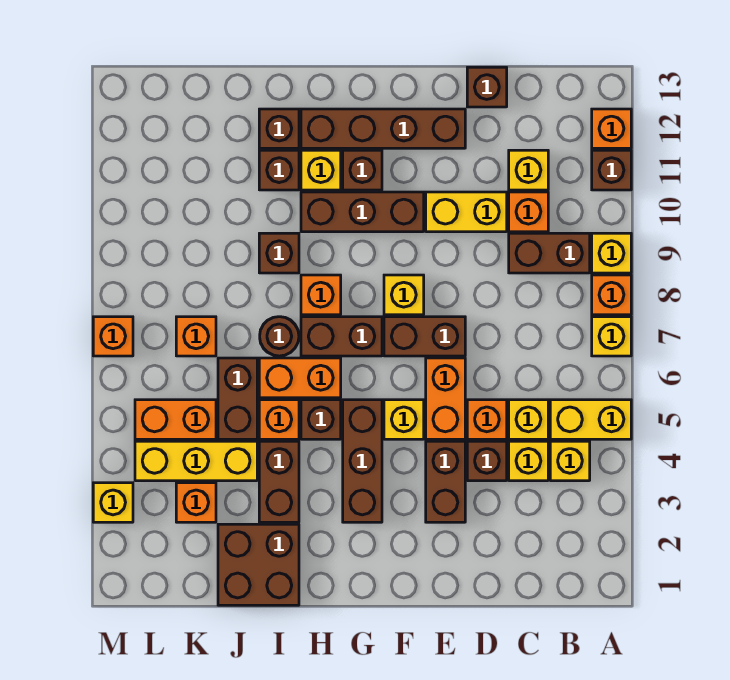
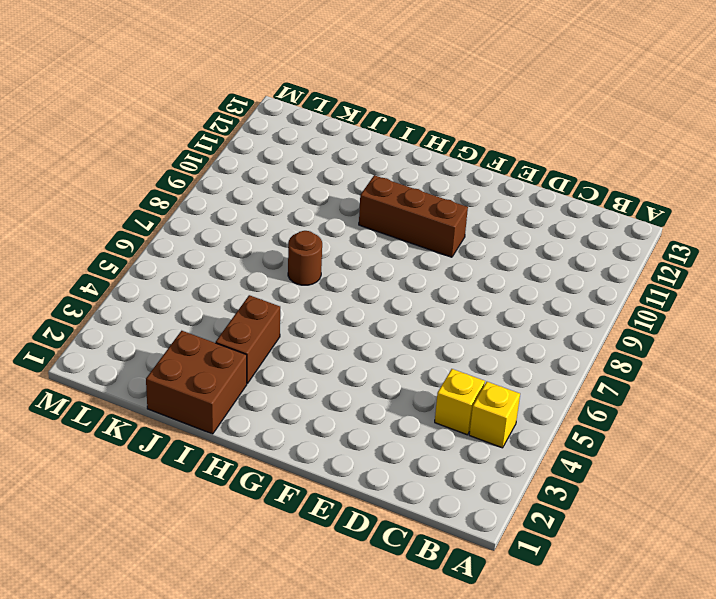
none -> yellow 1x2 brick [550,400,631,439]
none -> yellow 1x1 brick [592,317,631,356]
none -> orange 1x1 brick [592,275,631,315]
none -> yellow 1x1 brick [592,233,631,273]

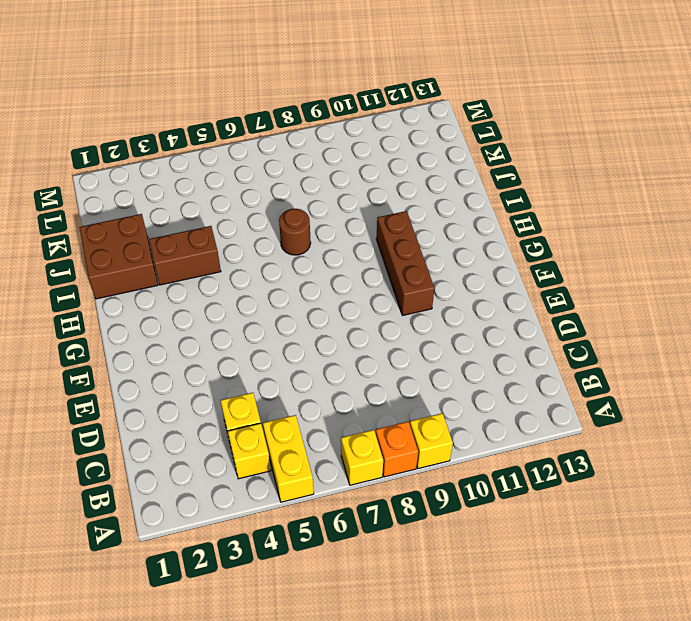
none -> brown 1x1 brick [592,150,631,190]
none -> orange 1x1 brick [592,109,631,148]
none -> brown 1x2 brick [509,233,590,273]
none -> yellow 1x1 brick [509,400,548,439]

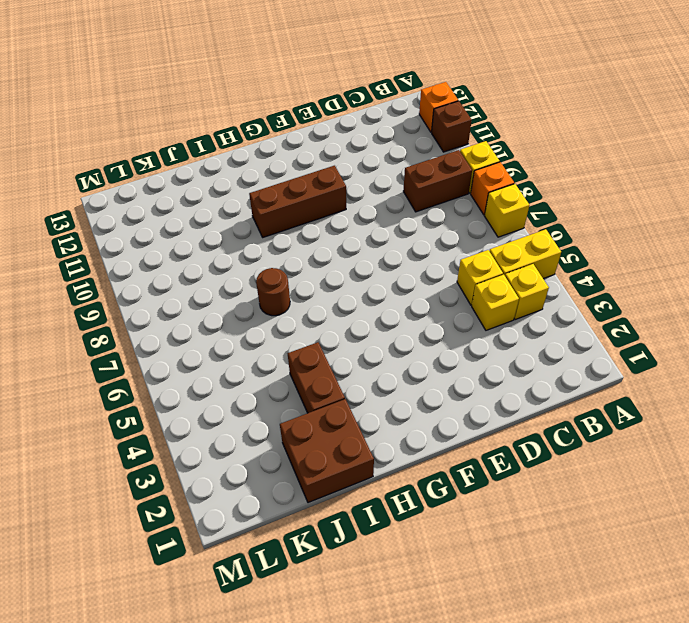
none -> orange 1x1 brick [509,192,548,232]
none -> yellow 1x1 brick [509,150,548,190]
none -> brown 1x1 brick [467,441,507,481]
none -> orange 1x1 brick [467,400,507,439]

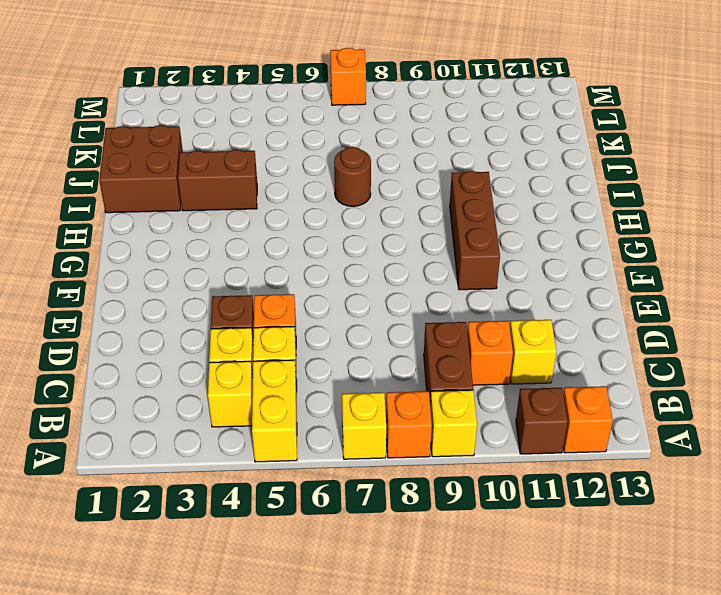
none -> yellow 1x2 brick [426,192,507,232]
none -> brown 1x1 brick [467,67,507,107]
none -> brown 1x2 brick [426,441,465,522]
none -> orange 1x2 brick [426,358,465,439]

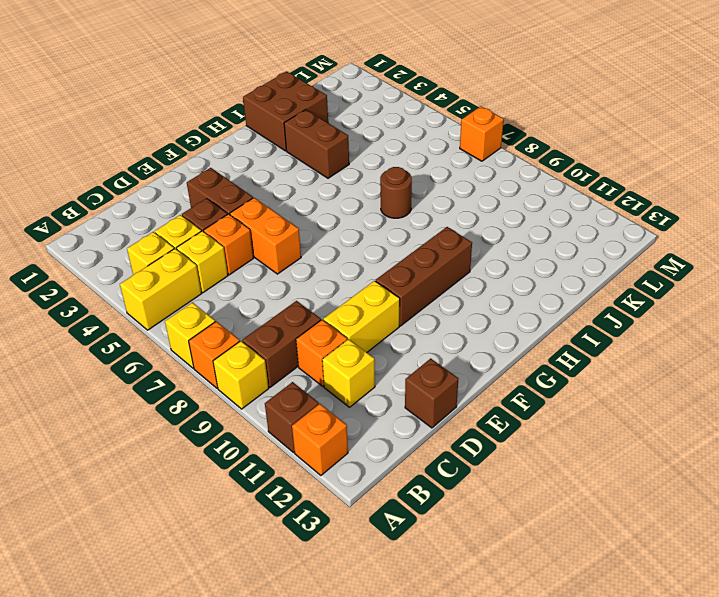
none -> brown 1x2 brick [384,317,465,356]
none -> brown 1x4 brick [301,109,465,148]
none -> yellow 1x1 brick [384,400,424,439]
none -> yellow 1x1 brick [384,275,424,315]

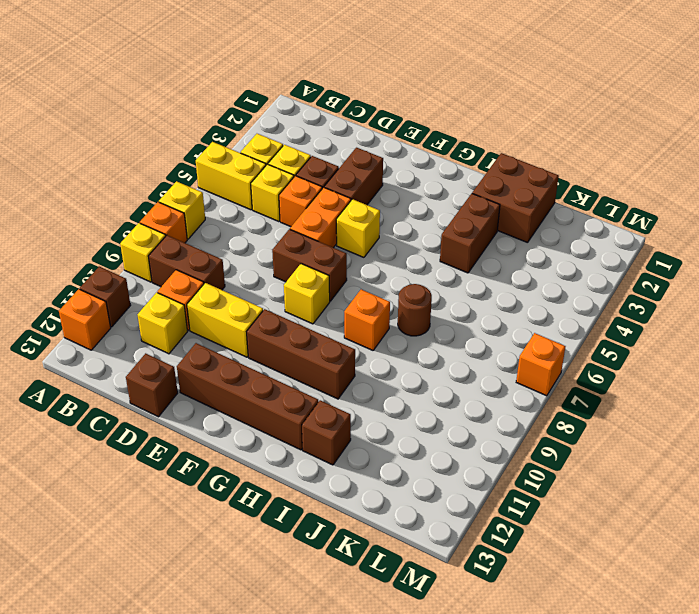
none -> brown 1x3 brick [343,400,382,522]
none -> brown 1x2 brick [301,317,382,356]
none -> brown 1x1 brick [343,150,382,190]
none -> brown 1x1 brick [301,400,341,439]

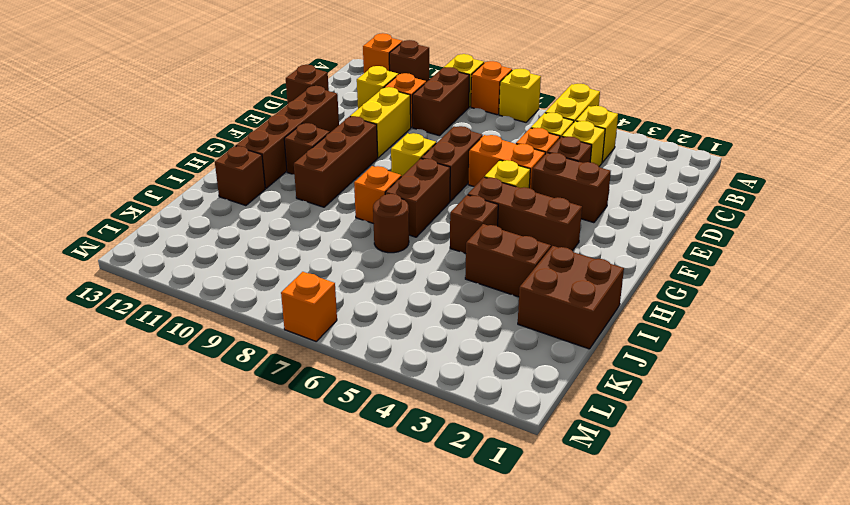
none -> orange 1x2 brick [259,358,341,398]
none -> yellow 1x1 brick [301,150,341,190]
none -> orange 1x1 brick [259,400,299,439]
none -> brown 1x1 brick [259,233,299,273]

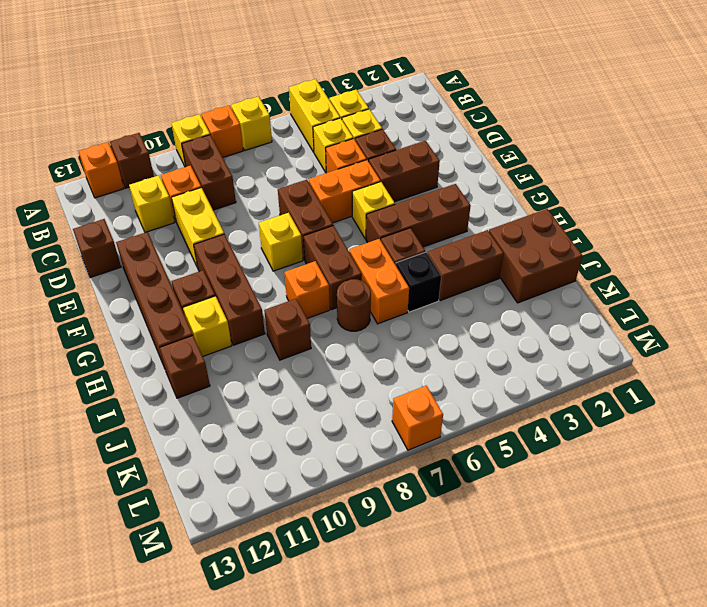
black 1x1 brick [396,252,441,312] -> orange 1x1 brick [259,400,299,439]
none -> brown 1x1 brick [259,150,299,190]
none -> yellow 1x3 brick [135,441,257,481]
none -> brown 1x2 brick [218,358,257,439]
none -> orange 1x1 brick [176,483,216,522]

